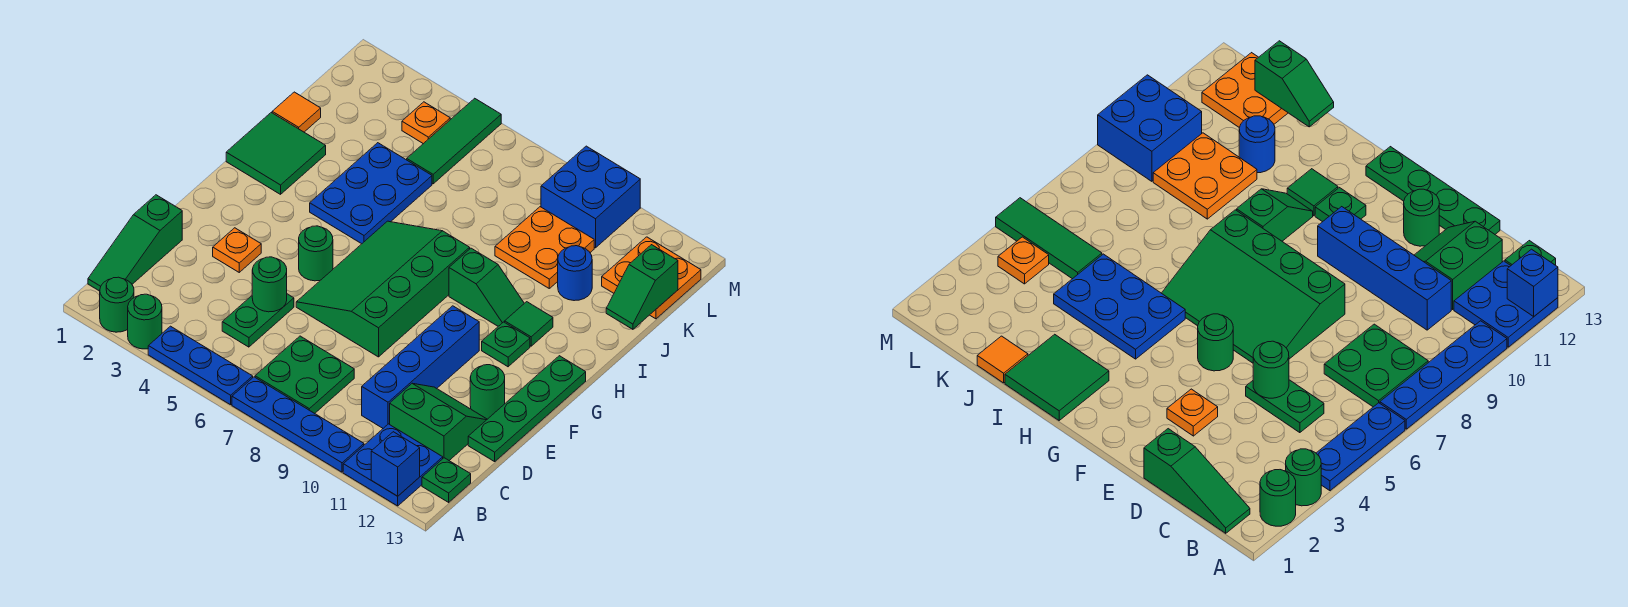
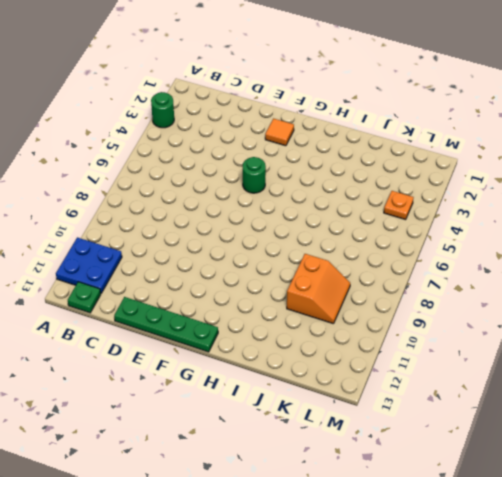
orange 1x1 tile [265,119,294,146] -> orange 1x1 tile moved to [272,92,321,132]
orange 2x2 slope [287,254,350,324] -> orange 2x2 plate [495,207,594,288]
none -> green 1x1 round brick [100,277,134,332]
none -> blue 1x3 plate [148,326,253,405]
none -> blue 1x4 plate [232,377,364,472]
none -> green 1x3 slope [88,195,182,291]

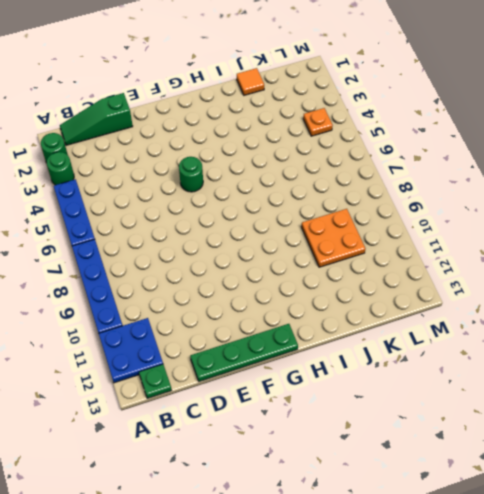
none -> green 2x2 plate [255,336,354,413]
none -> green 1x2 plate [222,294,294,347]
none -> blue 1x4 brick [362,306,479,428]
none -> green 2x2 slope [390,383,487,460]

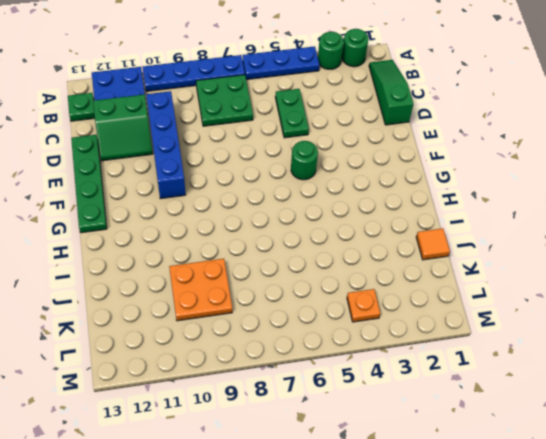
none -> orange 1x1 plate [213,228,261,272]
none -> green 3x4 slope [296,221,470,357]
none -> green 1x1 round brick [470,365,505,419]
none -> green 1x1 plate [482,322,530,367]

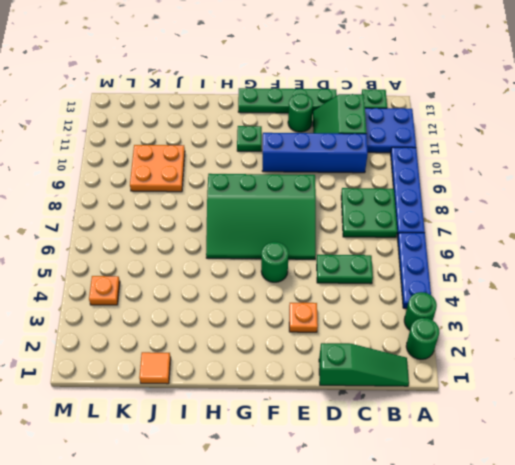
none -> green 2x2 tile [226,113,326,194]
none -> blue 2x3 plate [310,143,432,244]
none -> green 1x2 slope [449,248,524,326]
none -> green 1x1 tile [505,302,553,346]

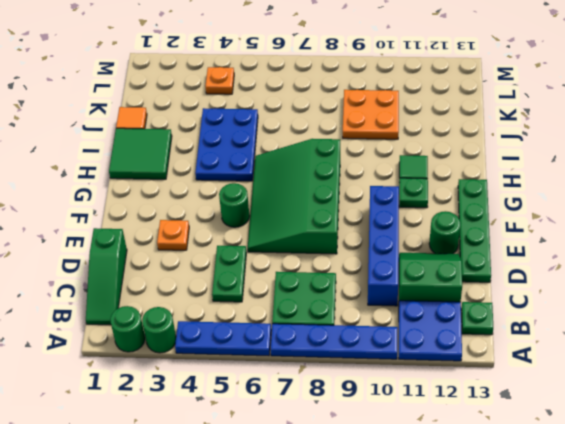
none -> green 1x2 slope [449,248,524,326]
none -> blue 1x1 round brick [558,246,592,301]
none -> green 1x3 tile [407,98,501,184]
none -> orange 2x2 plate [602,237,701,319]

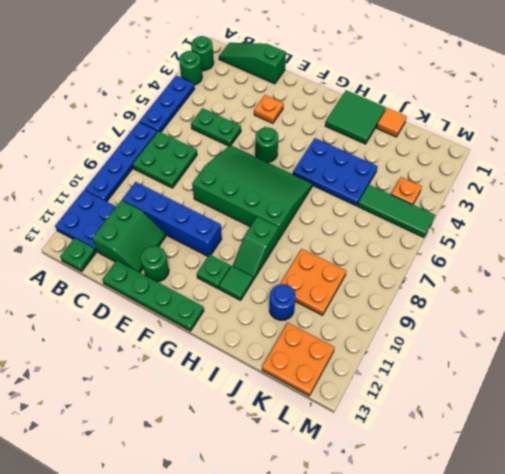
none -> blue 2x2 brick [541,146,640,248]
none -> blue 1x1 brick [371,432,420,496]
none -> green 1x1 round brick [252,257,287,312]
none -> green 1x2 slope [606,245,678,329]

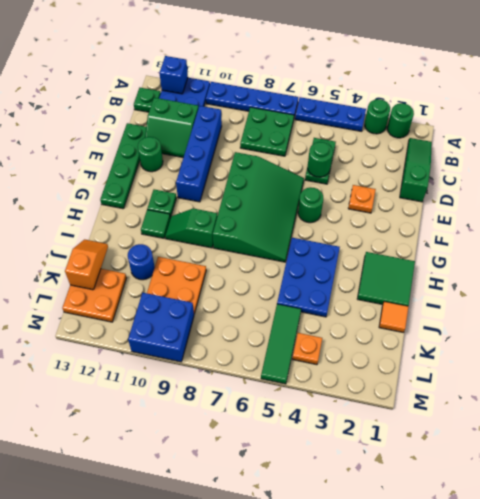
orange 1x2 slope [65,240,108,290] -> green 1x2 slope [606,245,678,329]

